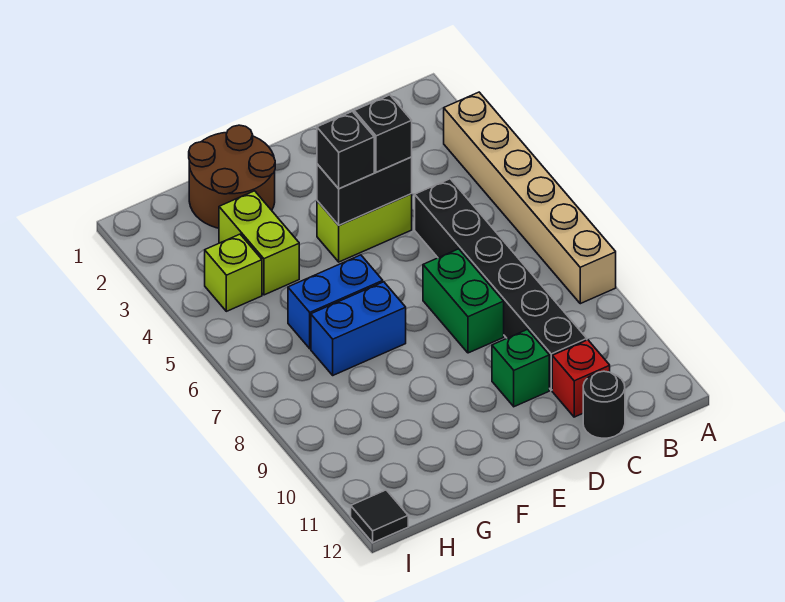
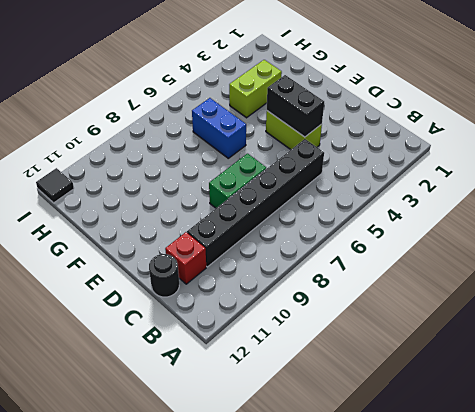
none -> tan 1x6 brick [444,92,616,304]
none -> green 1x1 brick [492,330,549,407]
none -> brown 2x2 round brick [189,125,275,228]

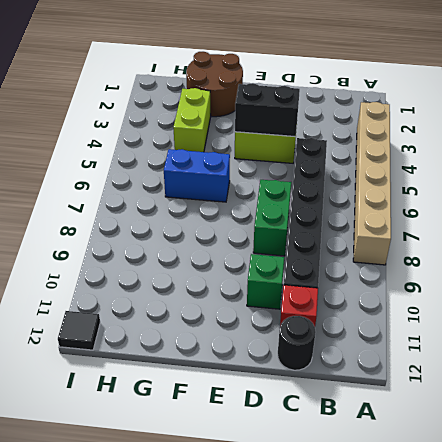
none -> blue 1x2 brick [311,282,406,375]
none -> lime 1x1 brick [205,234,262,311]
none -> black 1x1 brick [354,95,412,172]

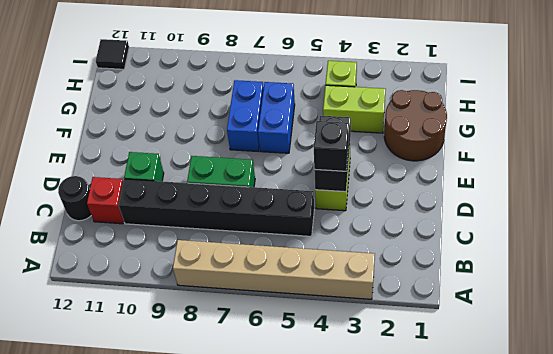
none -> black 1x1 brick [317,111,374,189]

